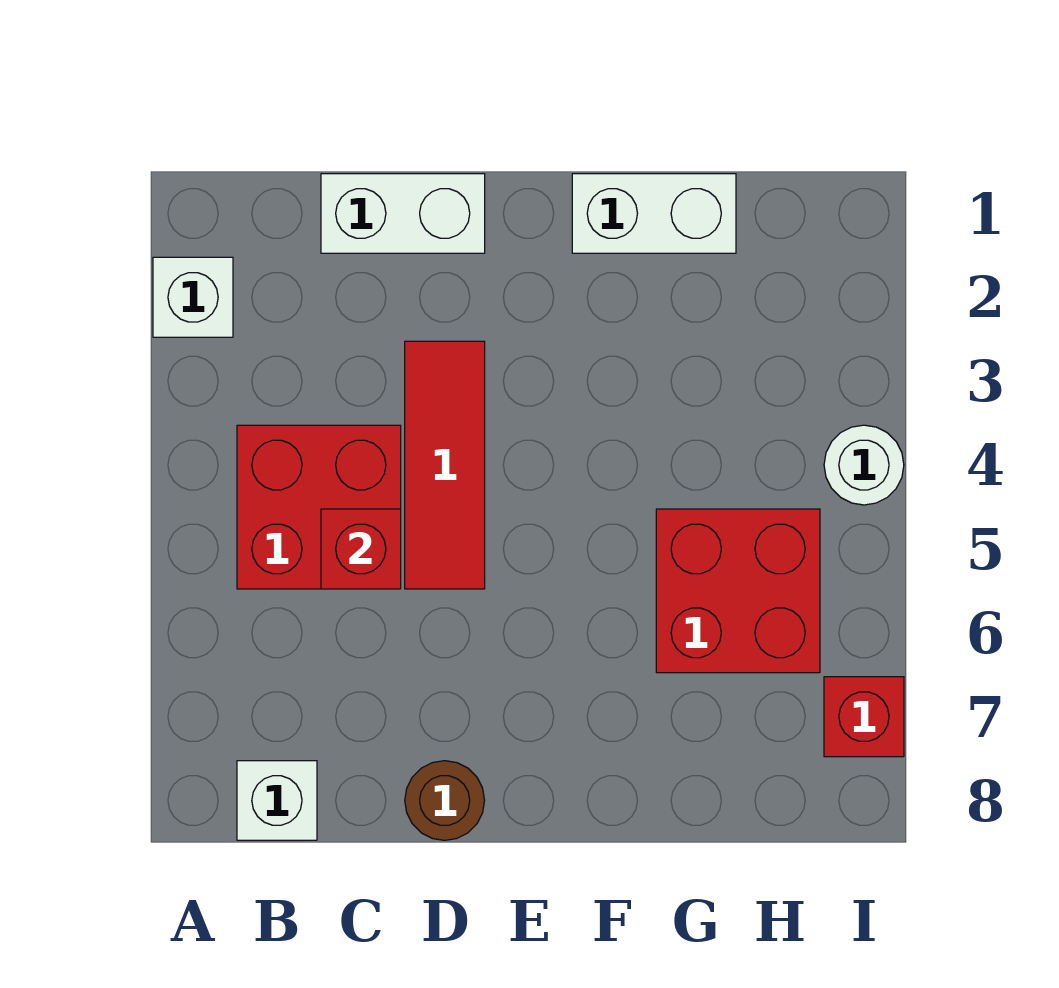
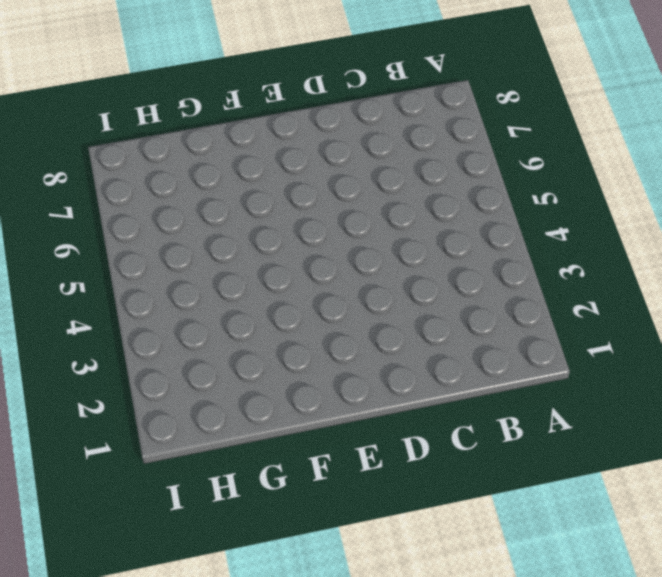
none -> white 1x1 brick [153,257,233,337]
none -> red 2x2 brick [237,425,401,589]

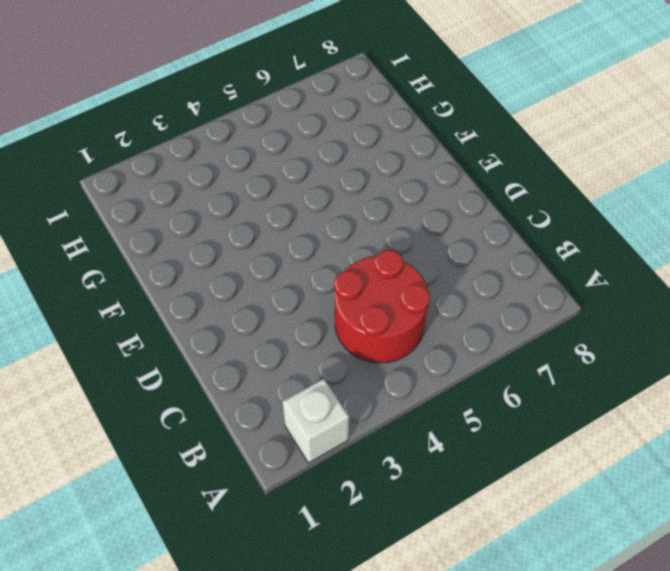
red 2x2 round brick [334,250,430,363] -> red 2x2 brick [237,425,401,589]
none -> white 1x1 brick [237,761,317,840]
none -> white 1x2 brick [321,174,485,253]

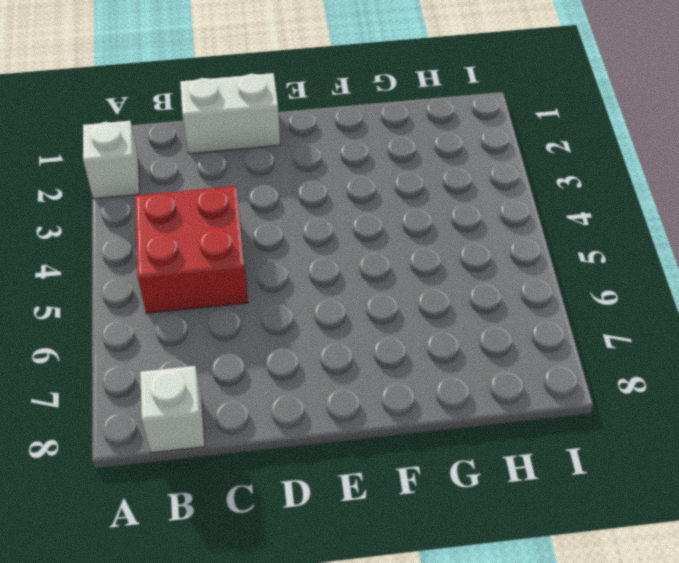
none -> red 1x3 tile [405,341,485,589]
none -> brown 1x1 round brick [405,761,485,840]

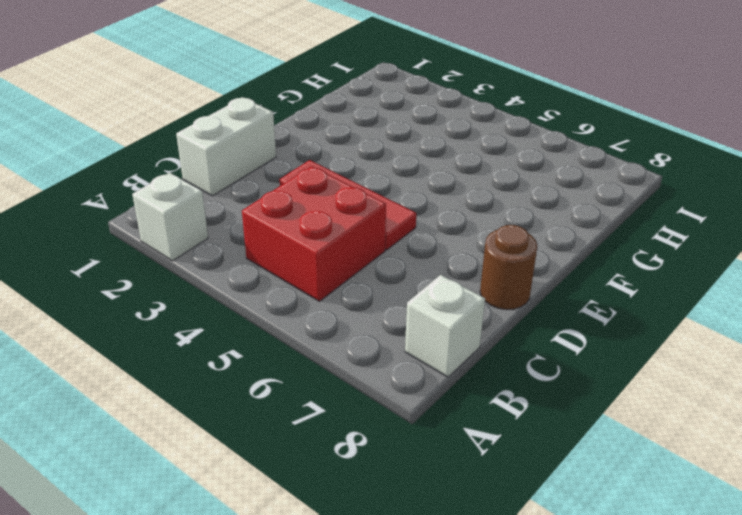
none -> white 1x2 brick [572,174,736,253]
none -> red 2x2 brick [656,509,820,673]

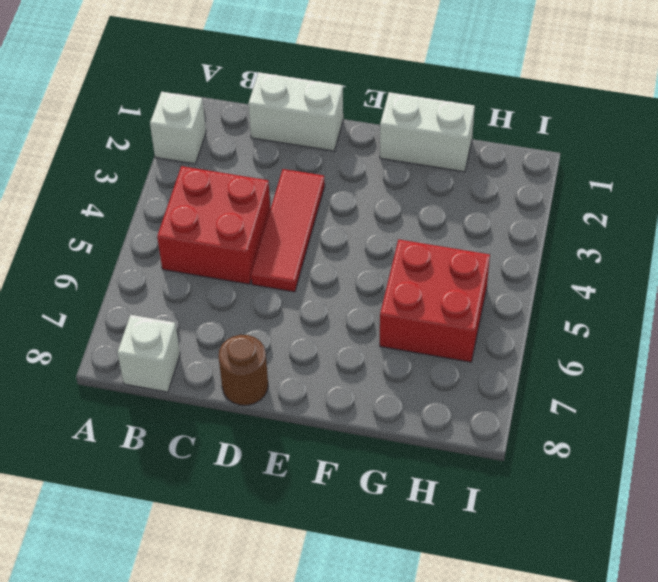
none -> white 1x1 round brick [824,425,904,505]
none -> red 1x1 brick [824,677,904,757]

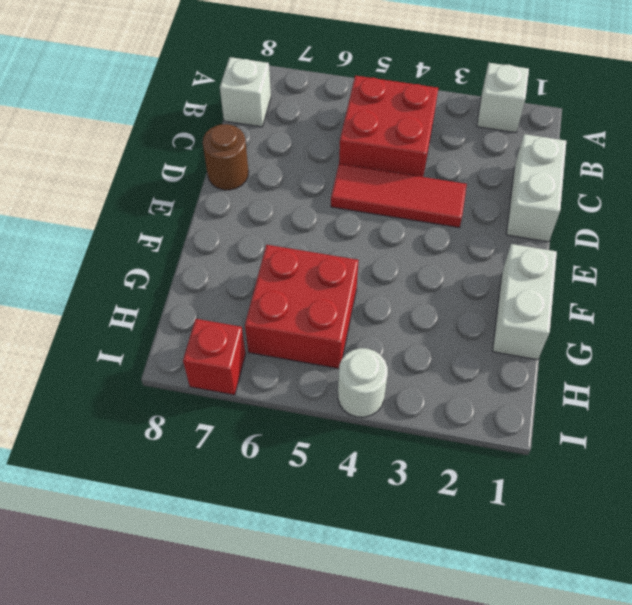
none -> red 1x1 brick [321,509,401,589]

